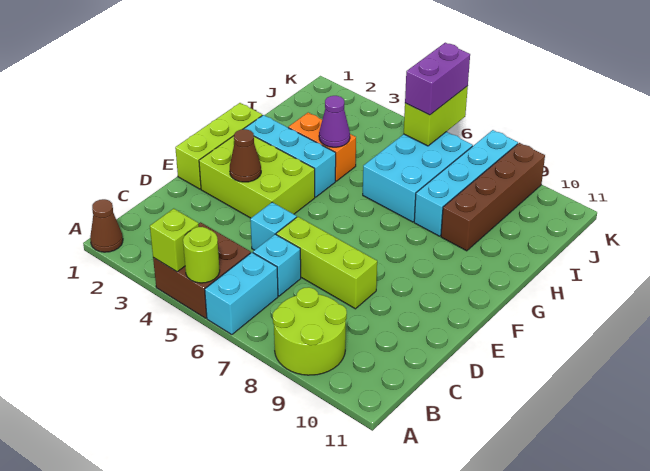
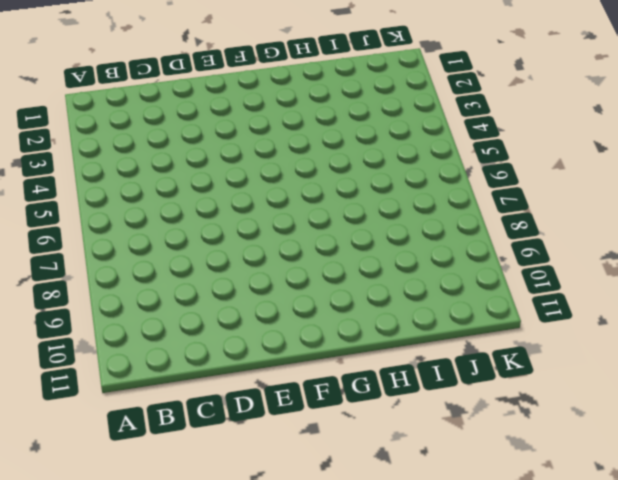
none -> brown 1x1 cone [90,199,123,252]
none -> brown 2x2 brick [153,222,251,318]
none -> cyan 1x2 brick [205,253,278,335]

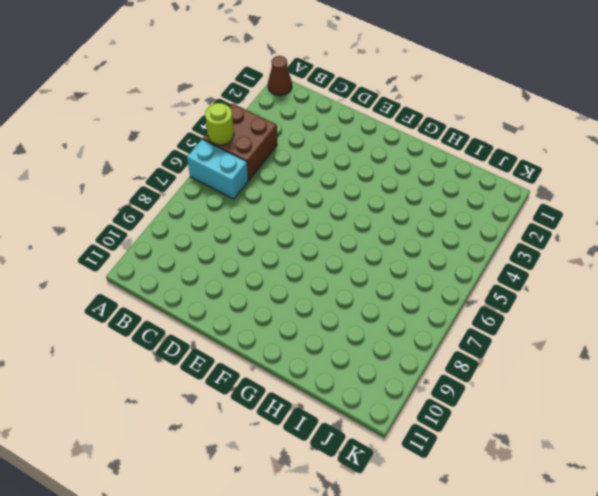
none -> lime 2x2 round brick [273,287,347,375]
none -> cyan 1x1 brick [253,234,301,296]
none -> cyan 1x1 brick [250,202,297,250]

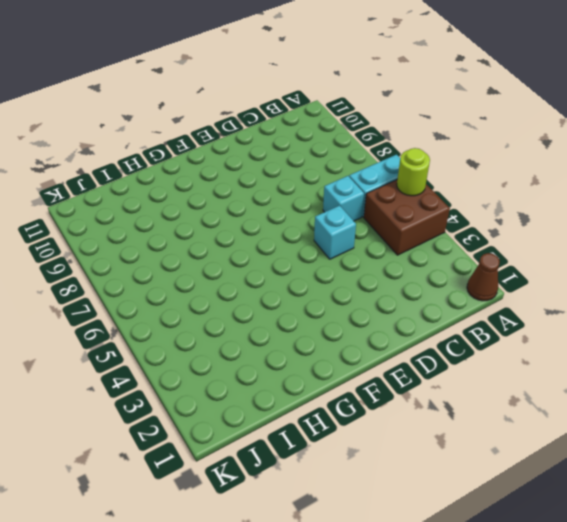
none -> lime 2x2 round brick [273,287,347,375]
none -> lime 1x3 brick [276,217,377,309]
none -> lime 1x3 brick [175,103,262,189]

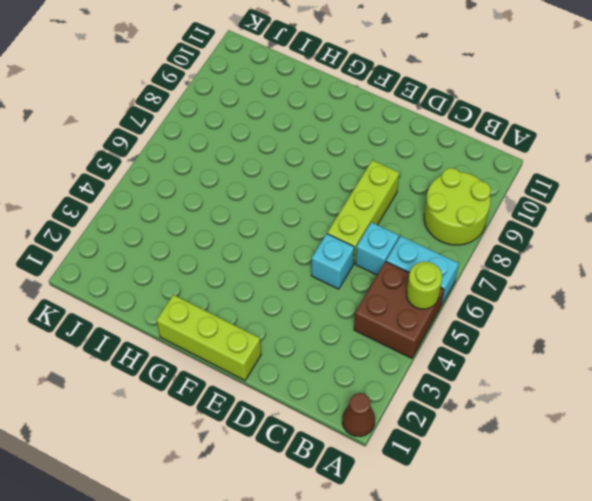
none -> lime 2x3 brick [199,136,315,218]
none -> cyan 1x3 brick [244,115,336,197]
none -> orange 1x2 brick [288,113,356,181]

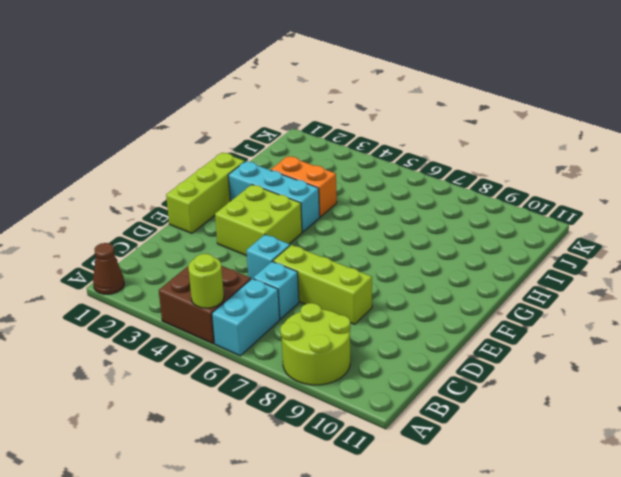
lime 2x2 brick [215,185,302,256] -> lime 2x3 brick [199,136,315,218]
none -> cyan 2x3 brick [363,132,473,222]
none -> cyan 1x4 brick [414,130,518,236]
none -> brown 1x4 brick [441,143,545,251]

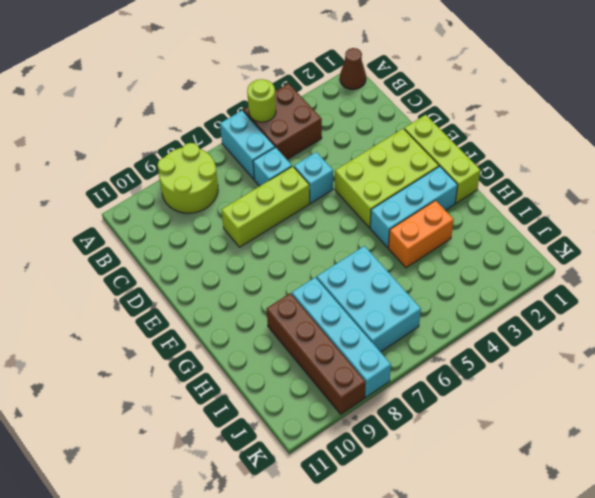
none -> lime 1x1 brick [150,209,199,272]
none -> brown 1x1 cone [230,129,261,182]
none -> purple 1x1 cone [319,96,350,147]

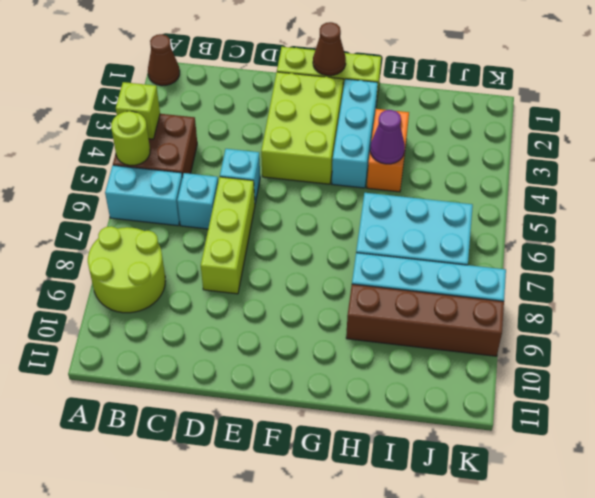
brown 1x1 cone [313,22,346,76] -> brown 1x1 cone moved to [230,129,261,182]
none -> lime 1x2 brick [404,86,468,146]
none -> purple 1x2 brick [405,43,470,115]

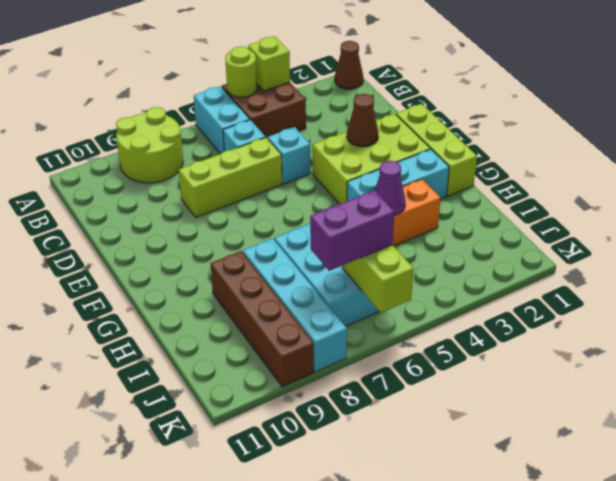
purple 1x2 brick [310,190,394,271] -> purple 1x2 brick turned to [405,43,470,115]

